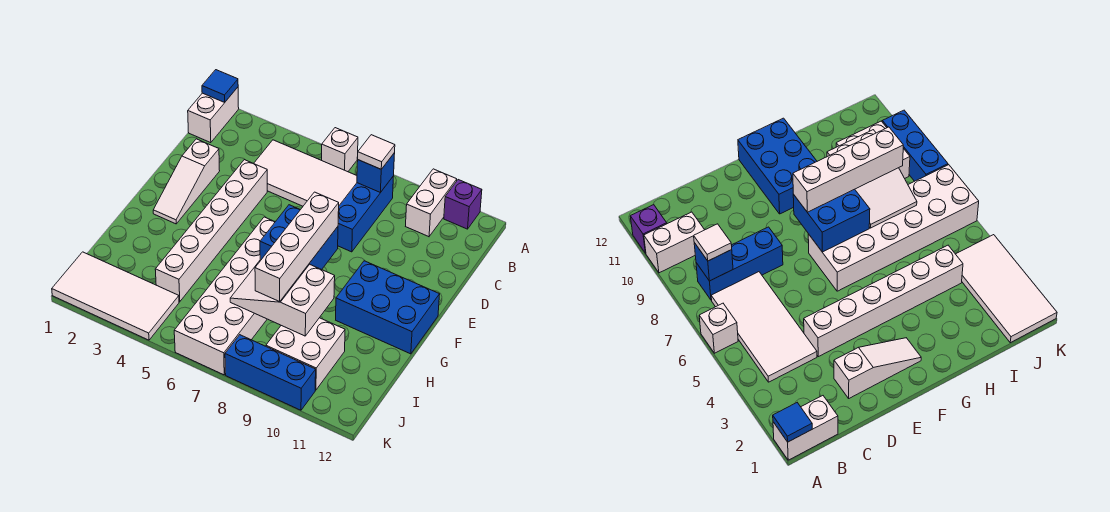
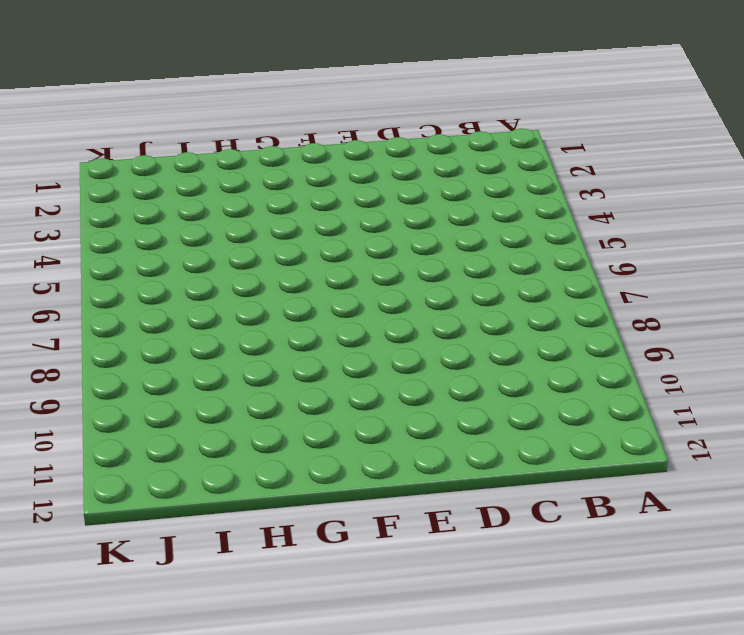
none -> white 1x2 brick [188,87,239,143]
none -> white 1x1 brick [321,128,358,172]
none -> white 1x2 brick [406,169,457,237]

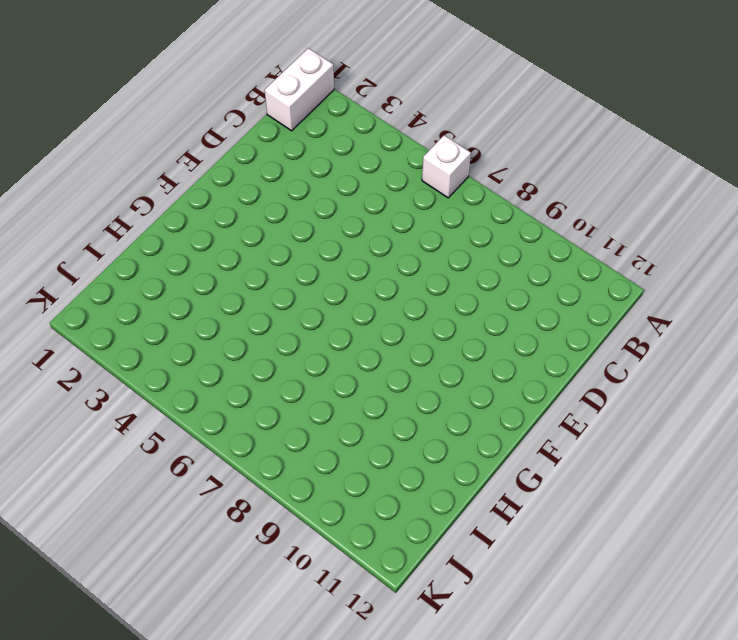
none -> white 1x2 brick [406,169,457,237]
none -> purple 1x1 brick [444,180,482,229]
none -> white 2x4 tile [254,140,357,206]

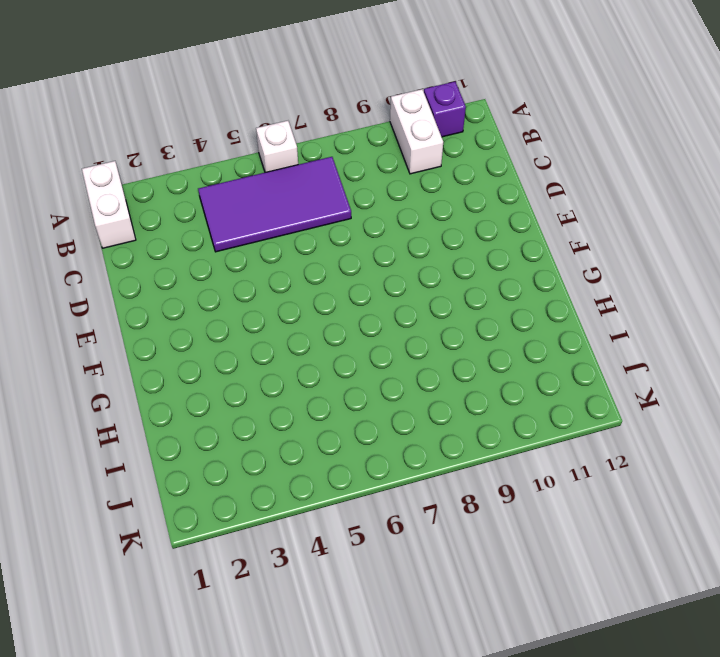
purple 2x4 tile [198,157,351,252] -> white 2x4 tile [254,140,357,206]
none -> blue 1x3 brick [338,176,394,252]
none -> white 1x3 slope [153,139,220,224]
none -> white 1x6 brick [155,160,267,302]

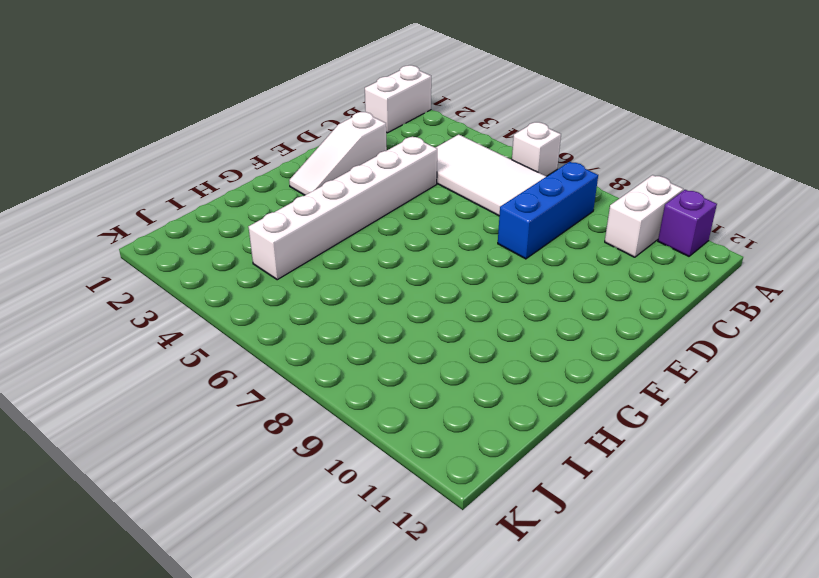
none -> white 2x6 brick [174,217,275,375]
none -> blue 2x3 brick [336,261,440,354]
none -> white 2x2 brick [266,318,345,390]

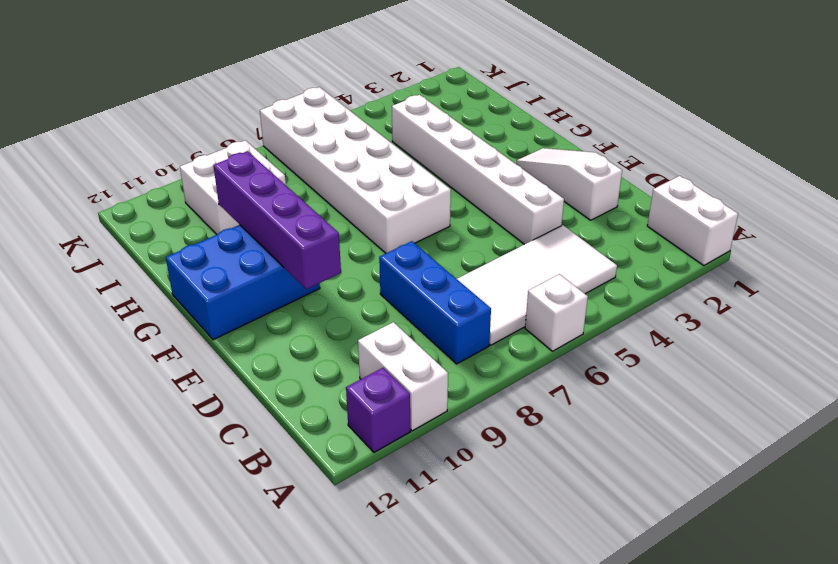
purple 1x4 brick [213,151,341,289] -> none
none -> white 2x4 tile [52,252,179,340]
none -> blue 1x3 brick [225,335,316,410]
none -> blue 1x1 tile [202,70,238,102]

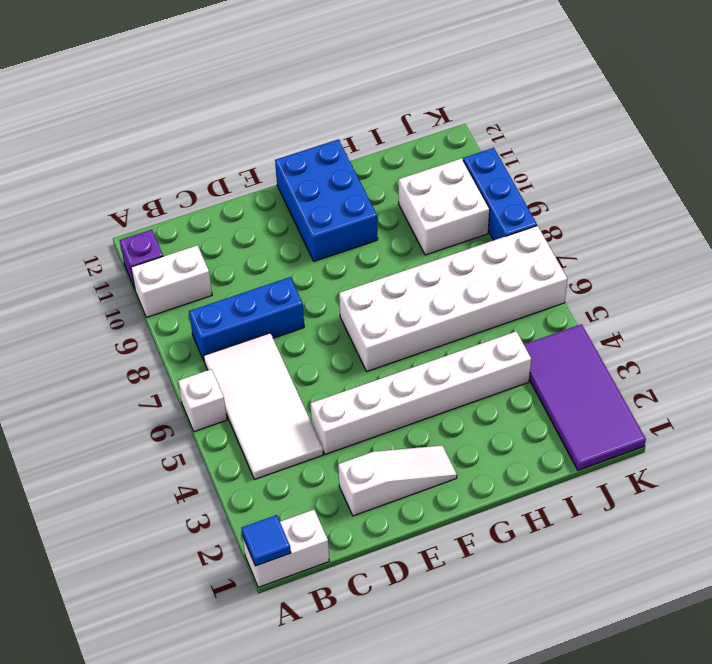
purple 2x4 tile [524,324,646,470] -> white 2x4 tile [52,252,179,340]
none -> blue 1x1 brick [357,153,395,193]
none -> blue 2x2 brick [260,205,338,270]
none -> white 2x3 slope [230,261,335,336]

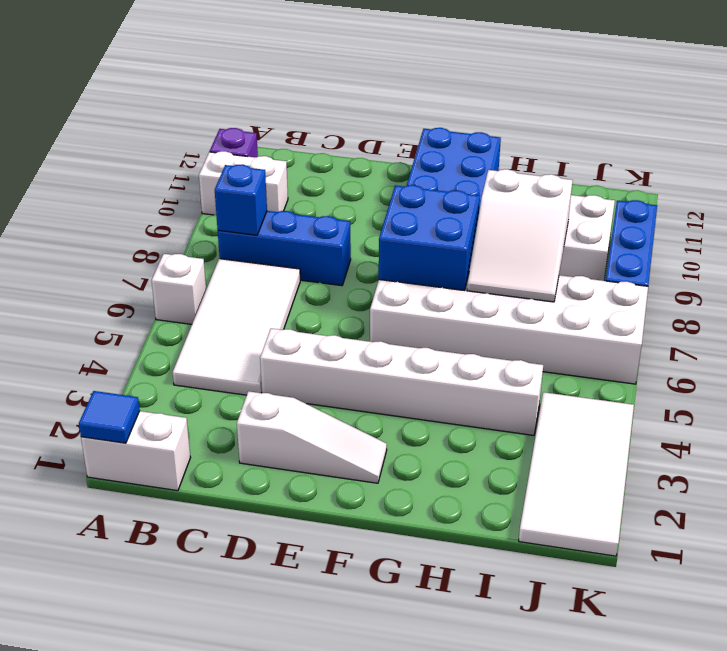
none -> white 1x1 tile [358,135,395,169]
none -> white 1x4 brick [255,192,339,302]

